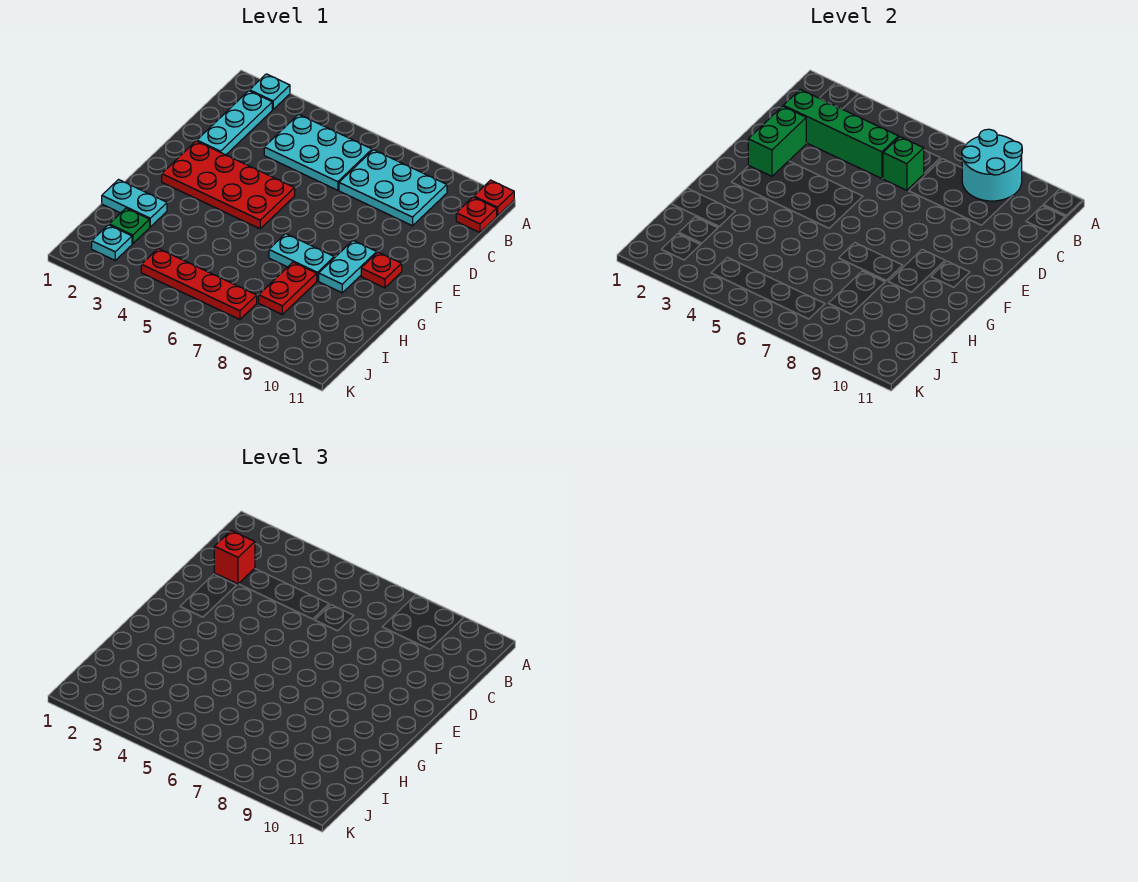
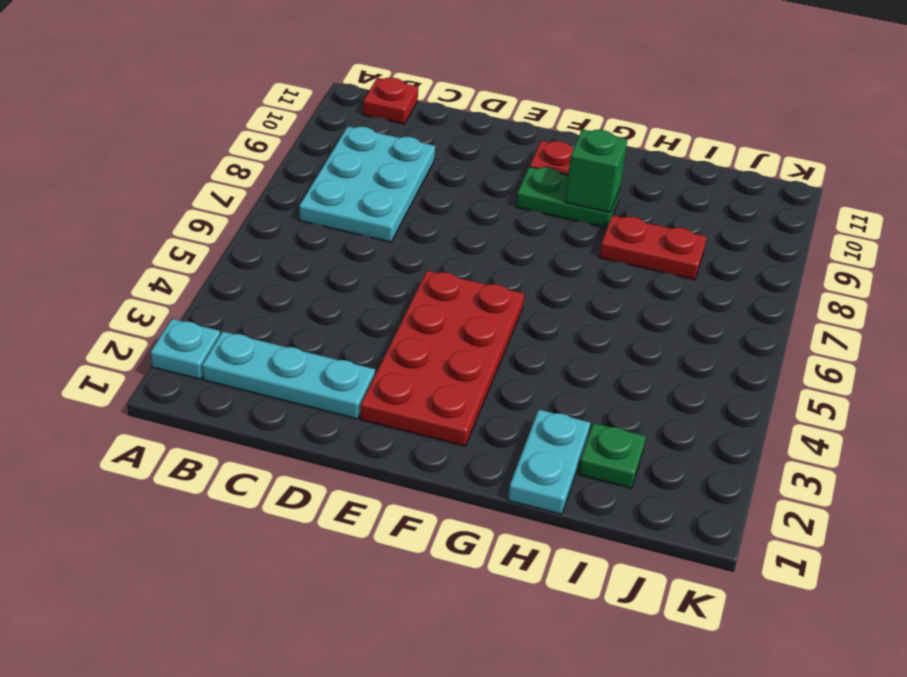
green 1x2 plate [516,167,620,228] -> cyan 1x2 plate [319,241,377,293]
green 1x1 brick [565,129,628,213] -> green 1x1 brick moved to [883,137,924,190]
none -> red 1x1 plate [474,180,514,216]
none -> cyan 2x3 plate [264,114,372,190]
none -> cyan 1x2 plate [269,234,334,281]

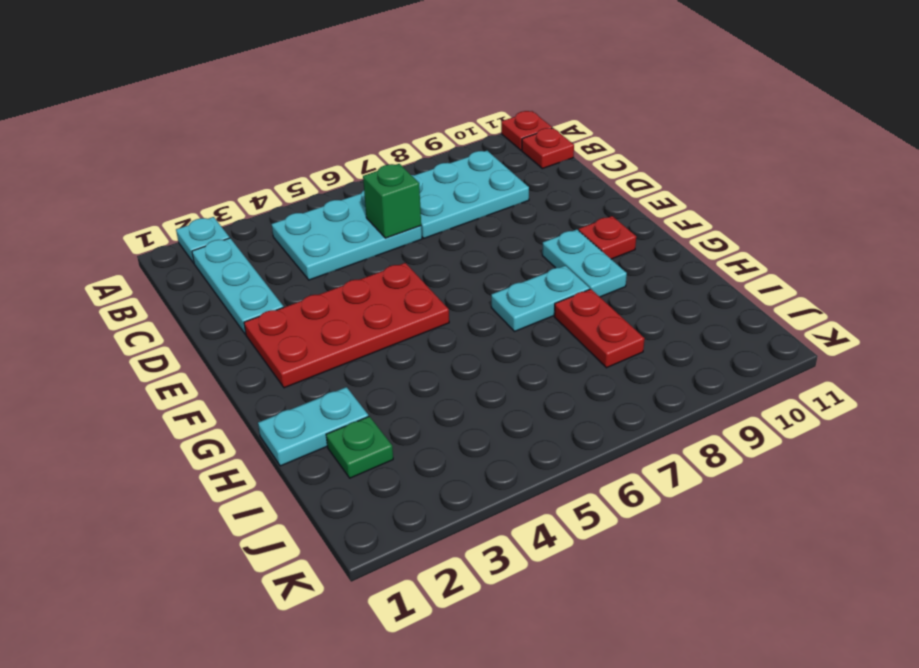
none -> cyan 1x1 plate [92,225,132,260]
none -> red 1x4 plate [141,248,257,319]
none -> cyan 2x2 round brick [962,129,1022,201]

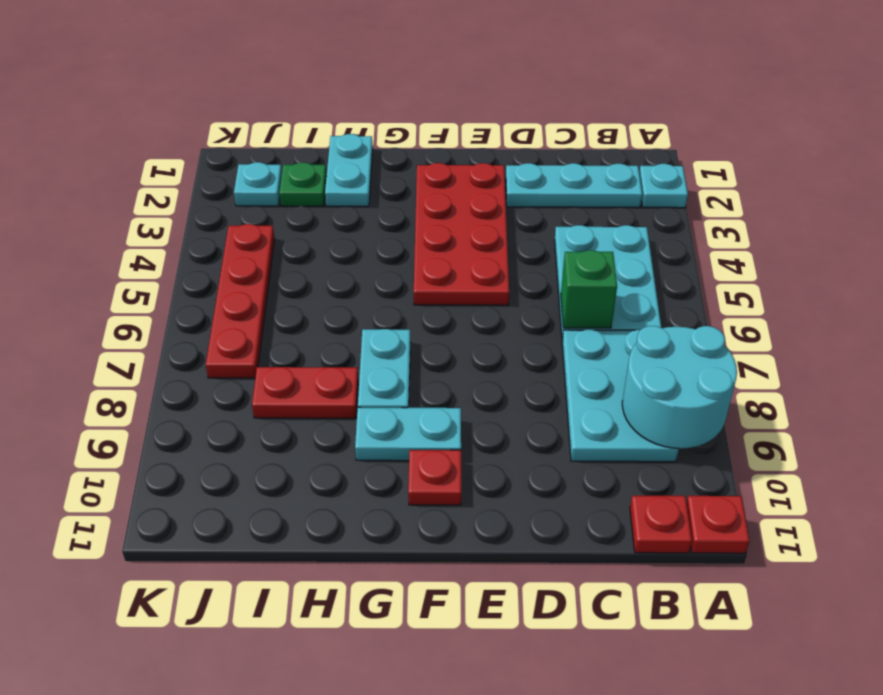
none -> green 1x4 brick [783,89,899,179]
none -> green 1x2 brick [748,106,806,176]
none -> red 1x1 brick [214,530,255,584]

